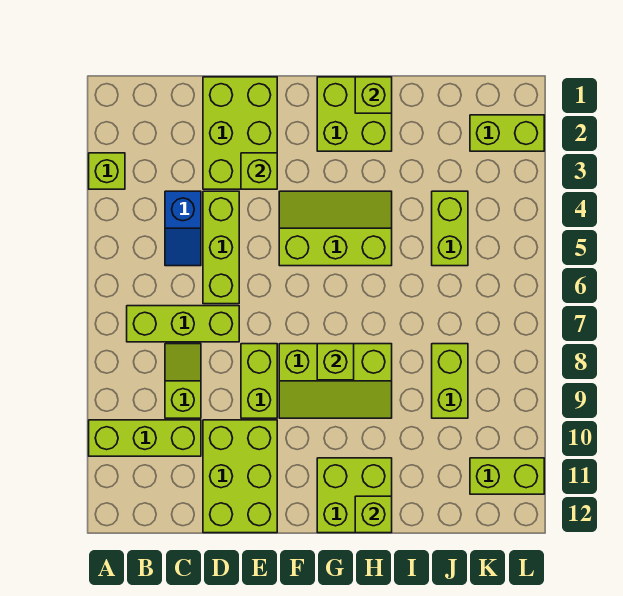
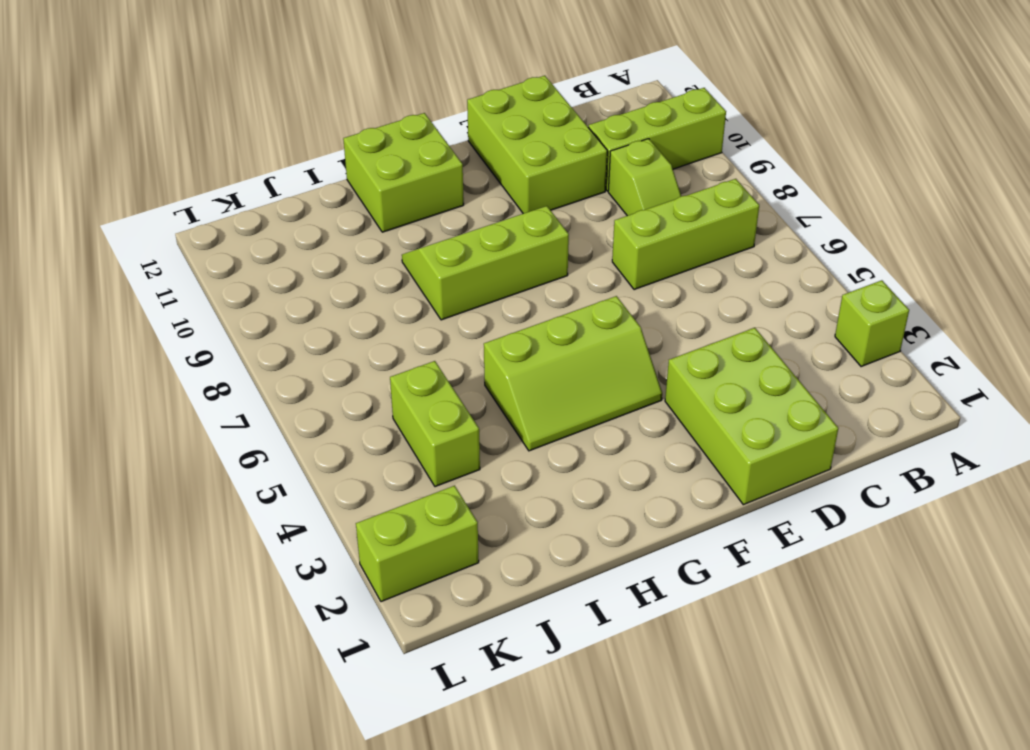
none -> blue 1x2 slope [165,191,201,266]
none -> lime 1x3 brick [203,191,239,304]
none -> lime 1x2 brick [241,344,277,418]

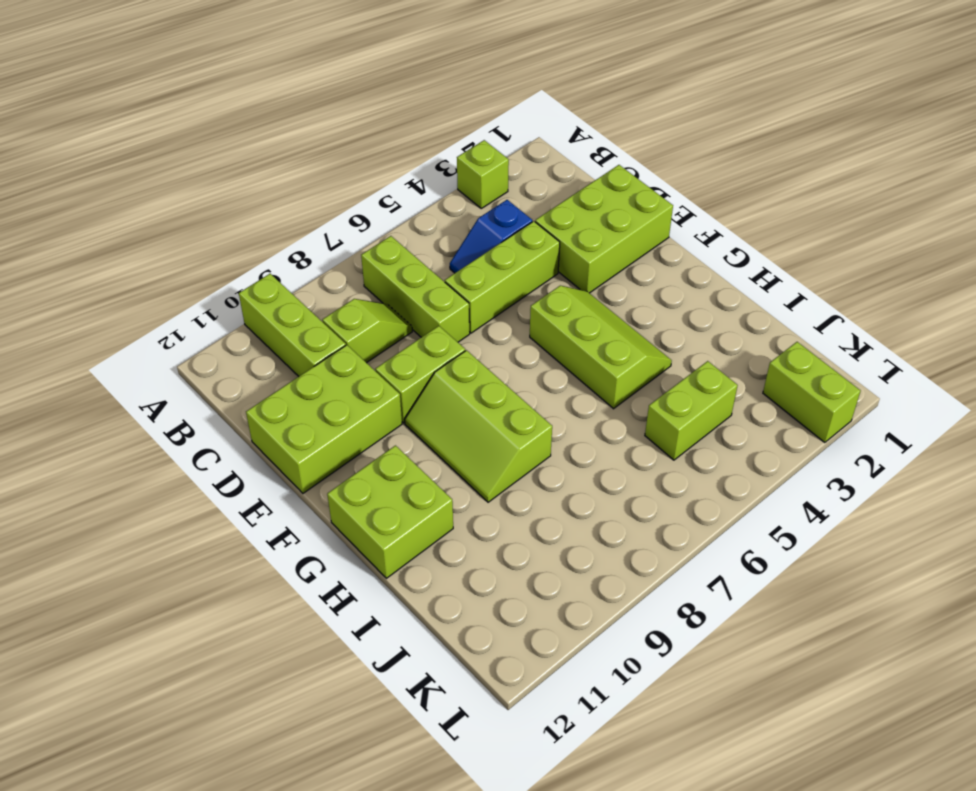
none -> lime 2x2 brick [317,77,392,151]
none -> lime 1x2 brick [432,344,468,418]
none -> lime 1x2 brick [470,458,544,494]

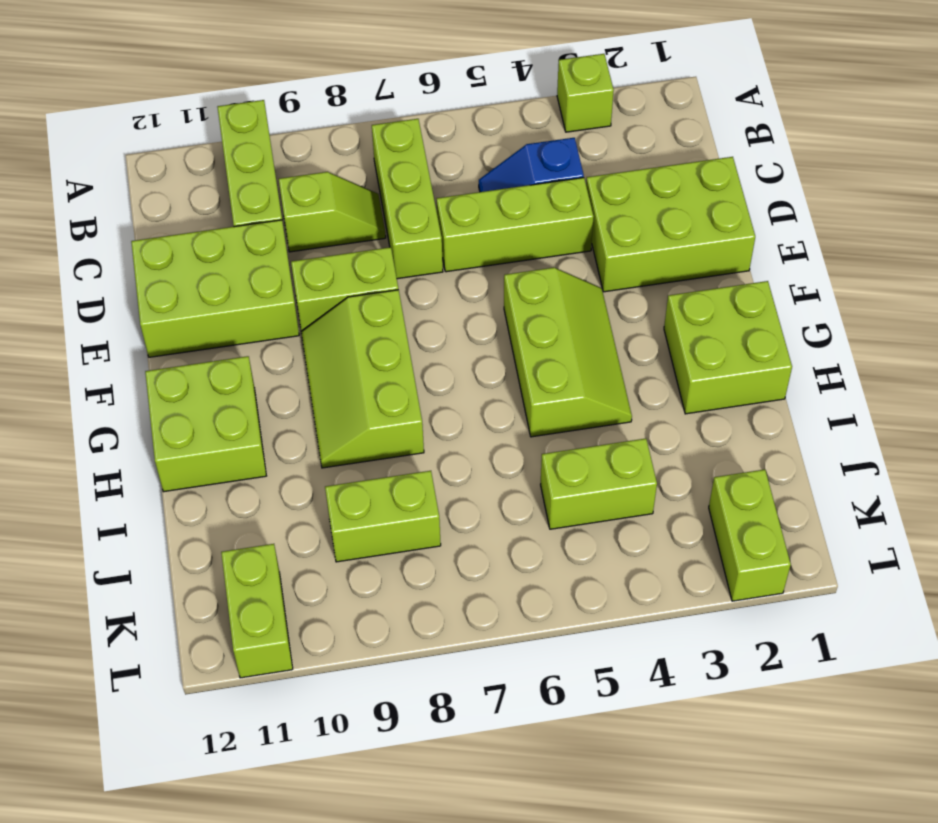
none -> lime 1x1 brick [241,153,277,189]
none -> lime 1x1 brick [317,344,354,380]
none -> lime 1x1 brick [355,77,392,113]

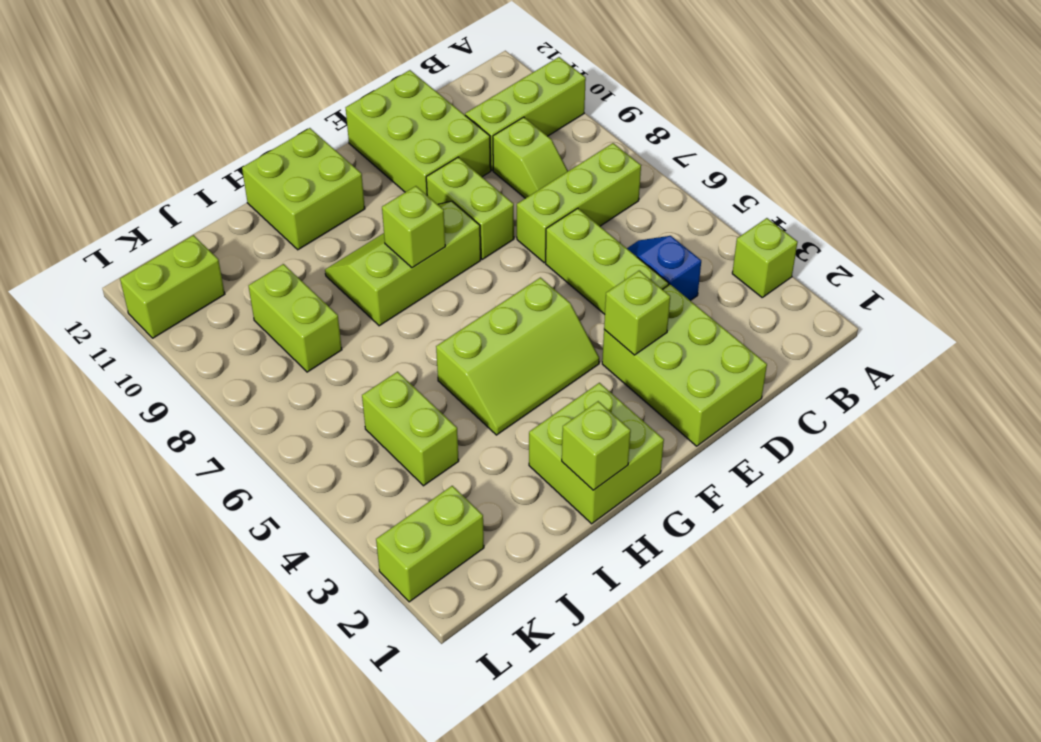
none -> lime 1x1 brick [355,496,392,533]

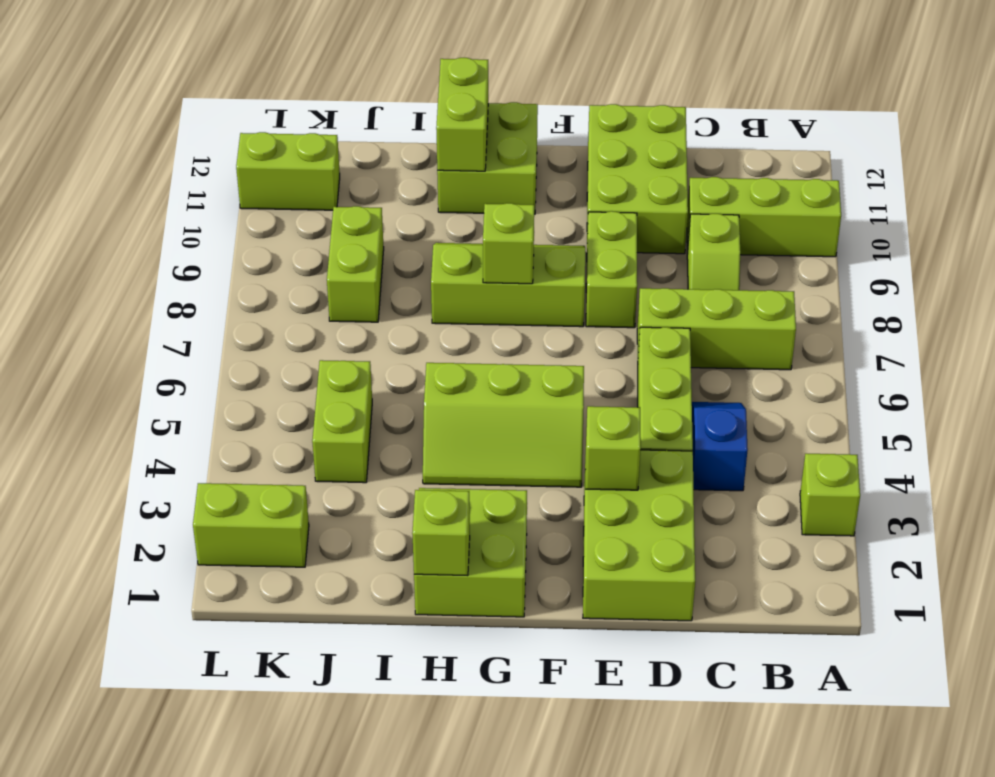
lime 1x2 brick [436,58,488,171] -> lime 1x1 brick [355,496,392,533]

